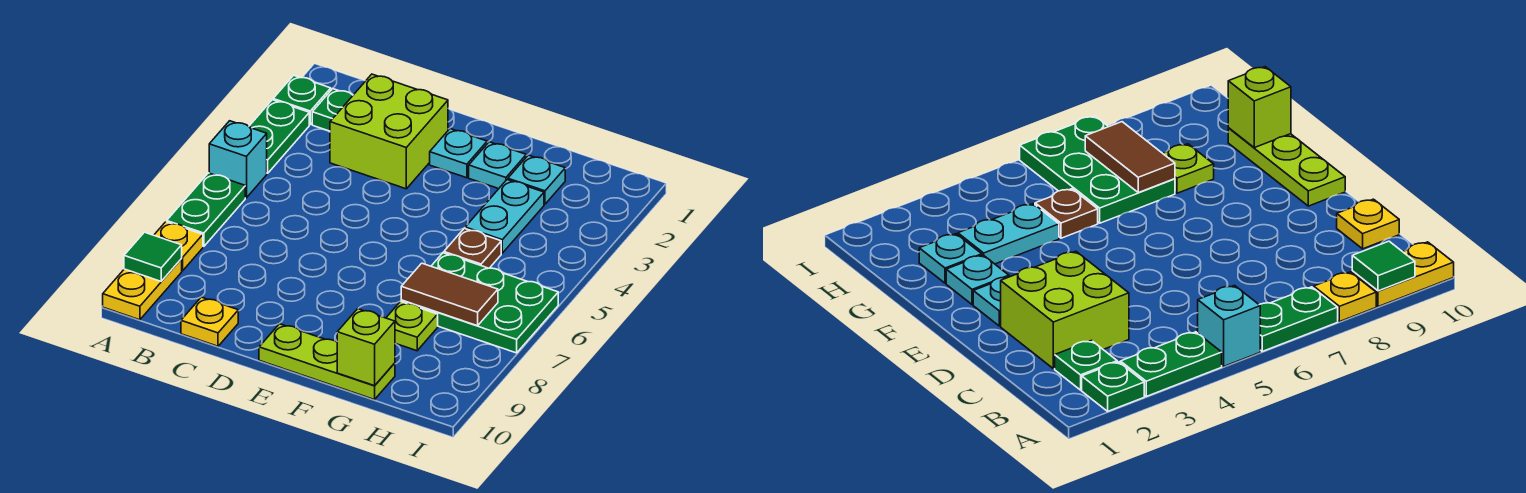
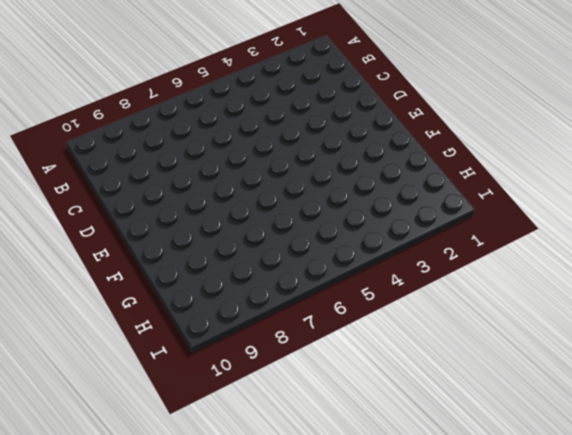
none -> green 1x1 plate [273,75,331,124]
none -> green 1x2 plate [249,100,309,173]
none -> cyan 1x1 brick [209,121,267,198]

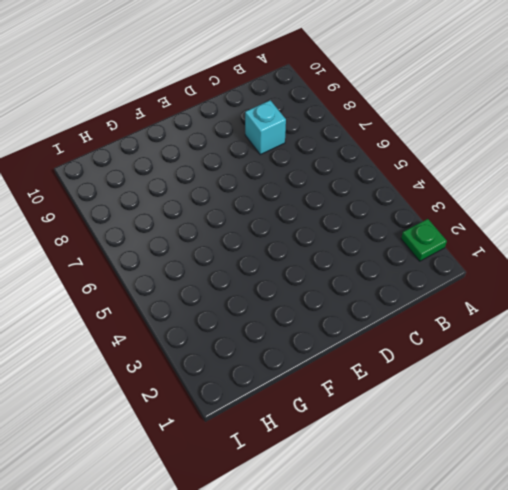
cyan 1x1 brick [245,100,286,155] -> cyan 1x1 brick moved to [209,121,267,198]
none -> green 1x2 plate [249,100,309,173]
none -> green 1x2 plate [167,173,245,247]
none -> yellow 1x1 plate [154,222,203,271]

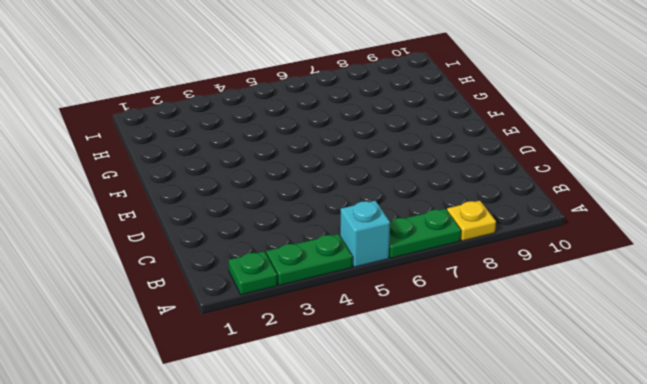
none -> yellow 1x2 plate [103,259,182,320]
none -> green 1x1 plate [312,89,353,131]
none -> lime 2x2 brick [330,74,448,189]

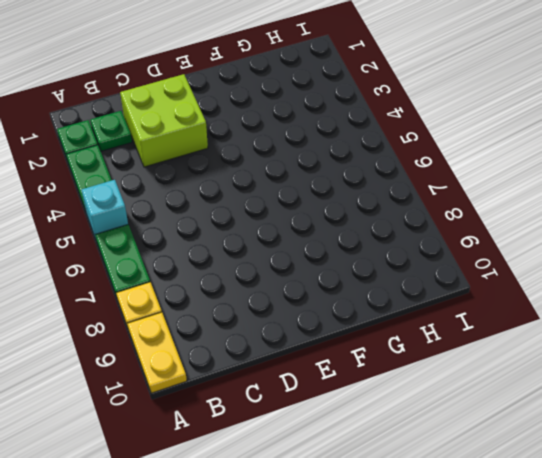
none -> yellow 1x1 plate [181,297,238,346]
none -> cyan 1x1 plate [430,129,487,178]
none -> lime 1x3 plate [259,324,395,400]

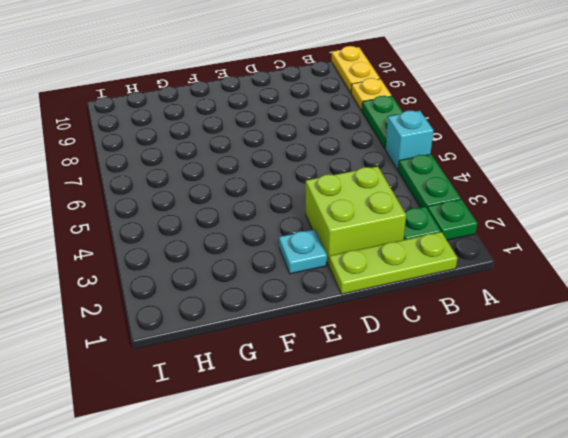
lime 1x3 plate [329,232,457,294] -> lime 1x3 plate moved to [259,324,395,400]
none -> yellow 1x1 plate [181,297,238,346]
none -> cyan 1x1 plate [469,142,526,189]
none -> cyan 1x1 plate [508,155,565,204]

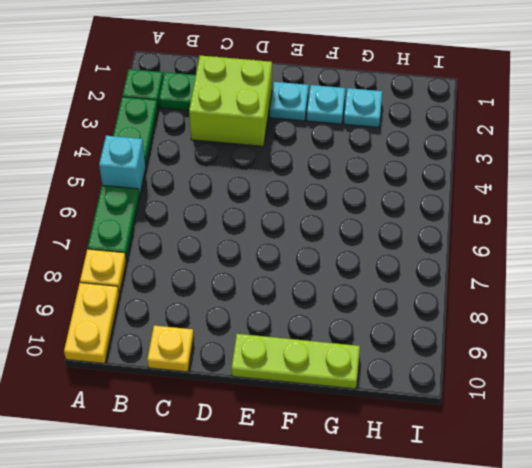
none -> cyan 1x2 plate [465,180,544,253]
none -> brown 1x1 plate [444,228,501,268]
none -> green 2x3 plate [401,253,558,353]

